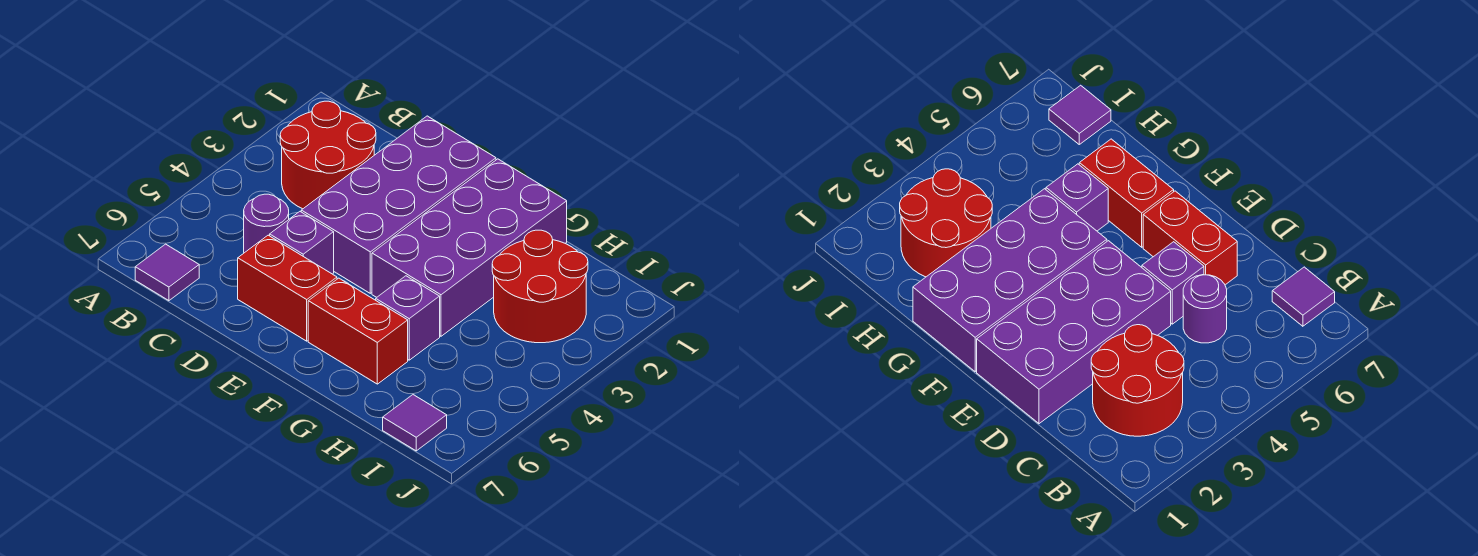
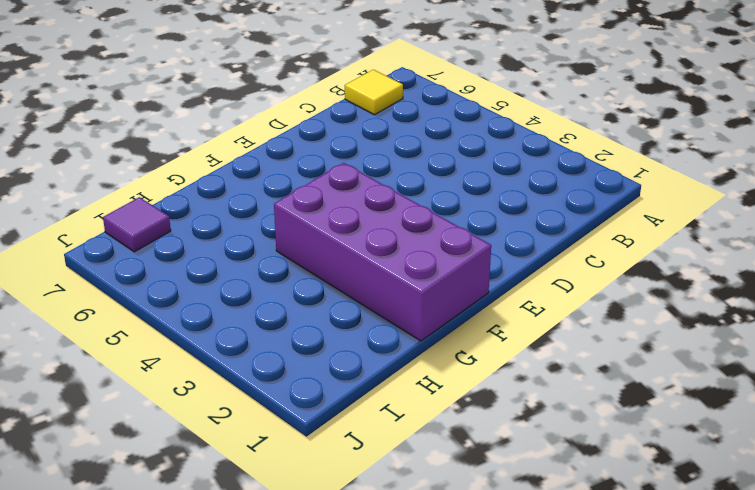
yellow 1x1 tile [345,70,403,115] -> purple 1x1 tile [135,244,199,301]
none -> red 2x2 round brick [280,101,376,209]
none -> purple 1x1 round brick [244,194,289,253]

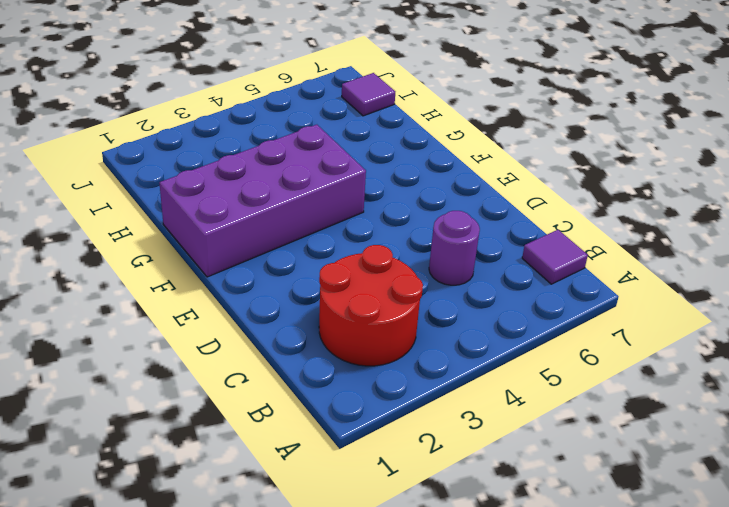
none -> purple 2x4 brick [301,116,496,293]
none -> purple 1x1 brick [270,212,334,274]

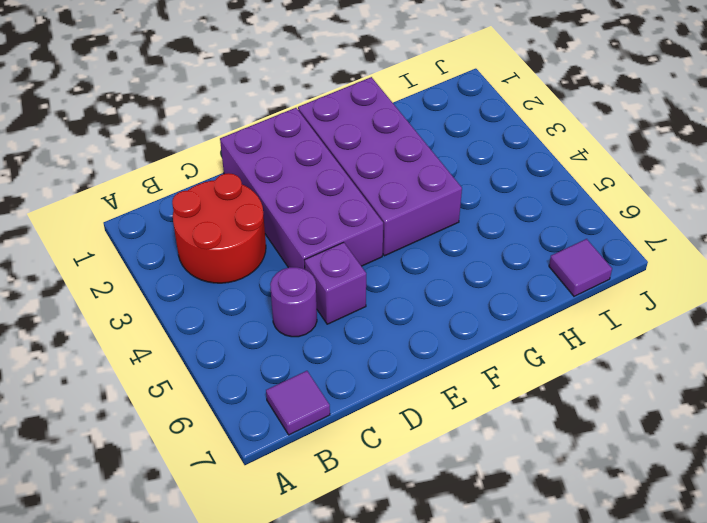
none -> red 1x2 brick [238,235,337,341]
none -> red 1x2 brick [308,278,408,384]

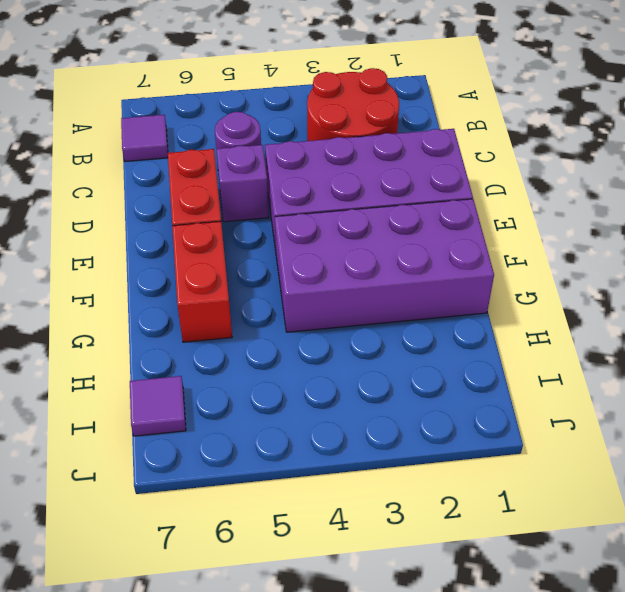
none -> purple 1x1 brick [376,276,440,360]
none -> red 2x2 round brick [492,230,588,343]

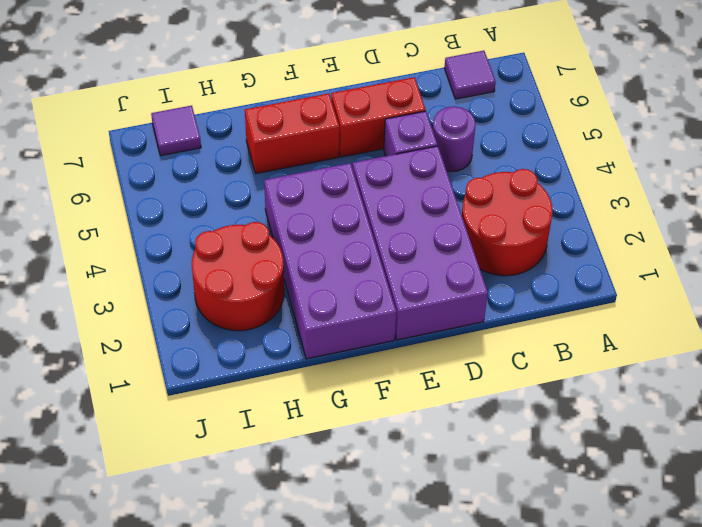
none -> purple 1x1 brick [376,276,440,360]

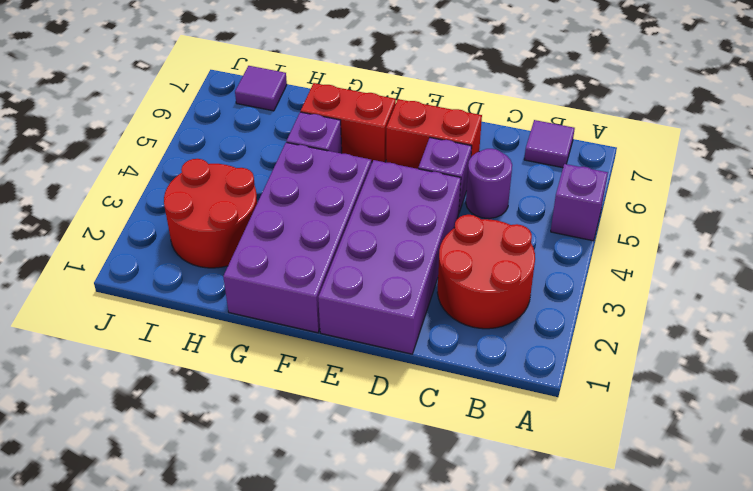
purple 1x1 brick [551,164,608,241] -> none

